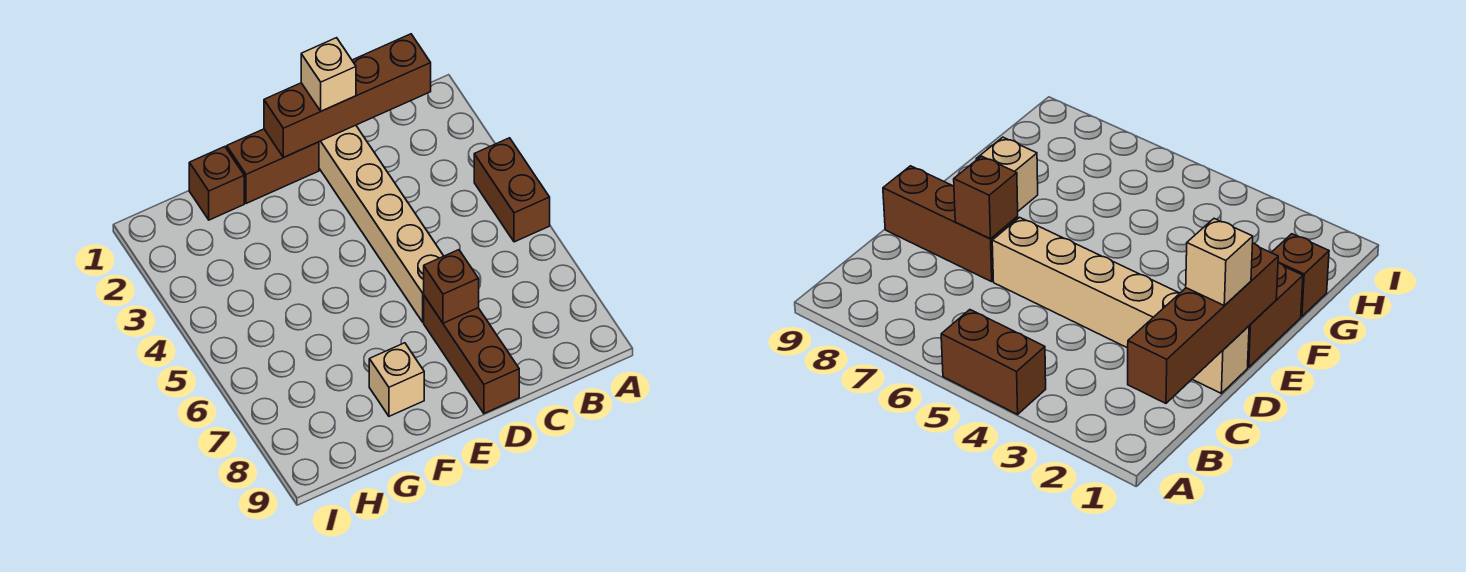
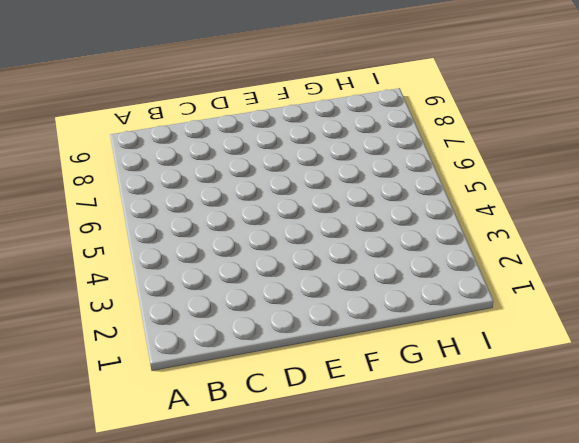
none -> brown 1x2 brick [474,138,550,242]
none -> tan 1x6 brick [319,125,443,322]

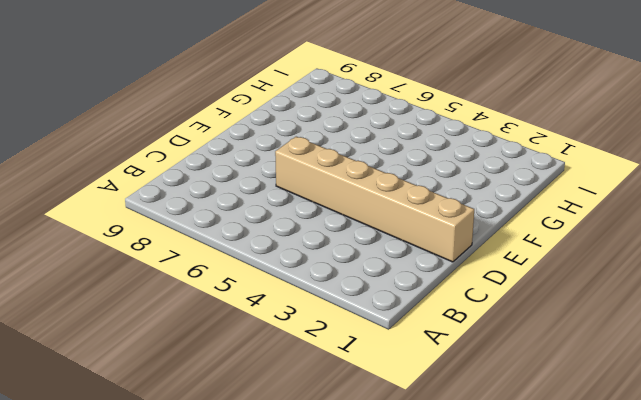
none -> brown 1x2 brick [474,138,550,242]
none -> brown 1x3 brick [424,296,519,413]

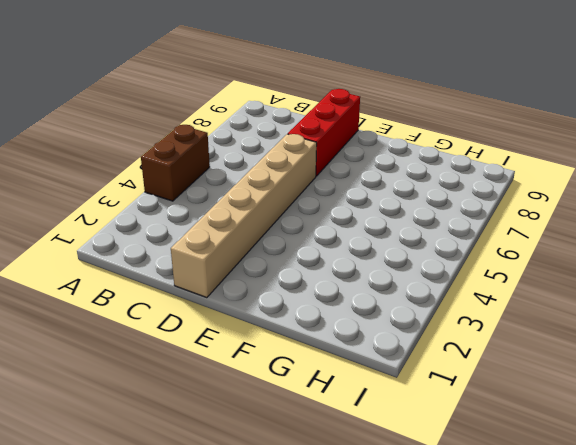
red 1x3 brick [288,89,360,176] -> brown 1x3 brick [424,296,519,413]
none -> brown 1x2 brick [227,129,319,204]
none -> tan 1x1 brick [369,343,424,416]

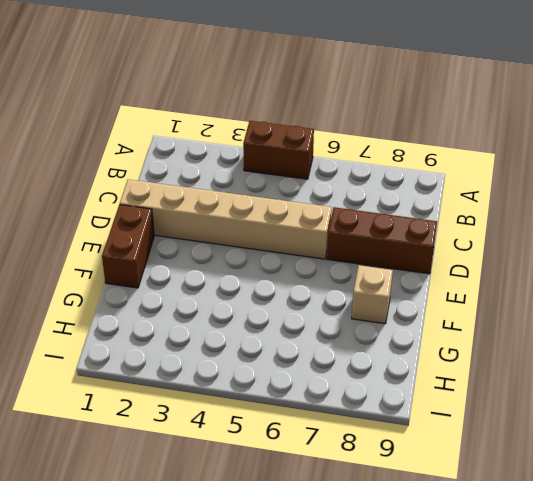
none -> brown 1x1 brick [189,147,244,220]
none -> brown 1x4 brick [264,34,431,158]

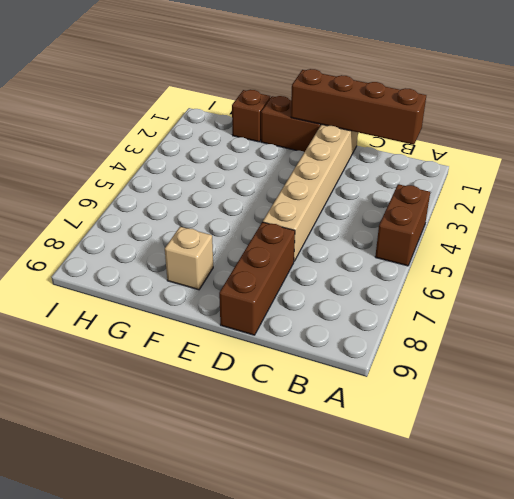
none -> brown 1x1 brick [424,250,479,323]
none -> tan 1x1 brick [301,38,356,111]

